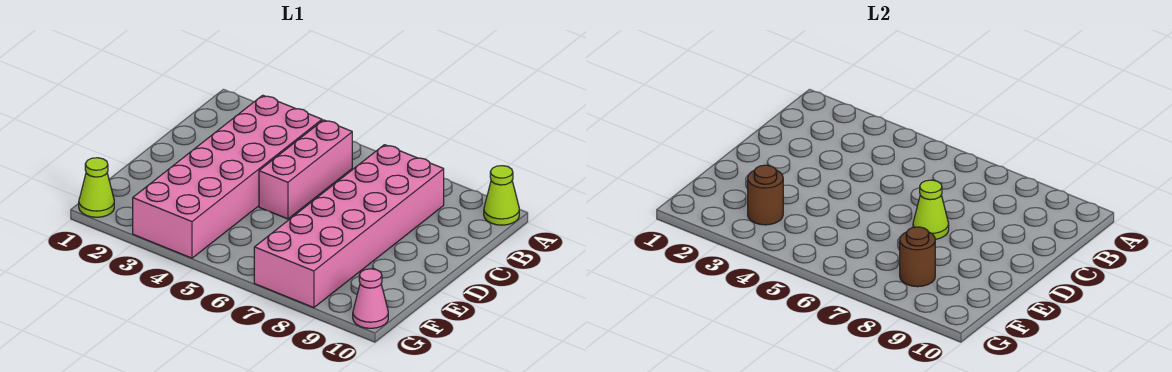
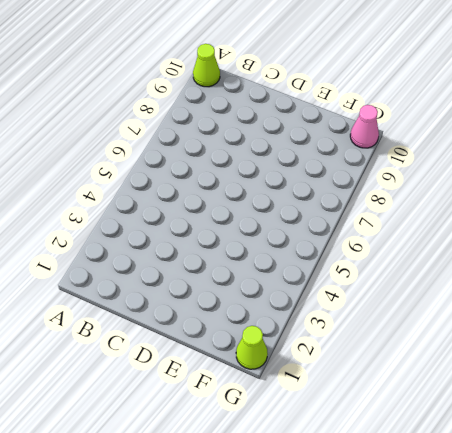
none -> pink 2x6 brick [133,95,322,258]
none -> pink 1x3 brick [259,120,352,219]

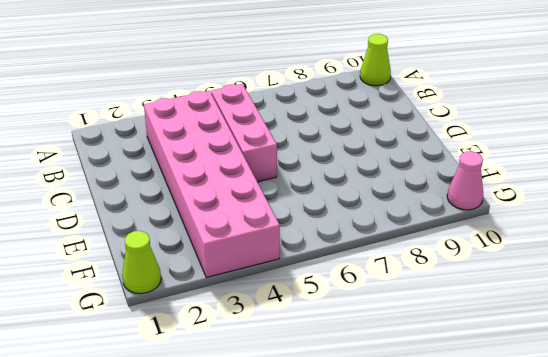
none -> pink 2x6 brick [254,145,444,308]
none -> lime 1x1 cone [913,180,949,239]

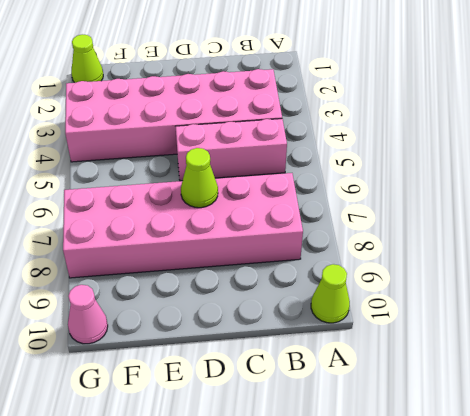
none -> brown 1x1 round brick [748,165,783,225]
none -> brown 1x1 round brick [900,227,935,287]

